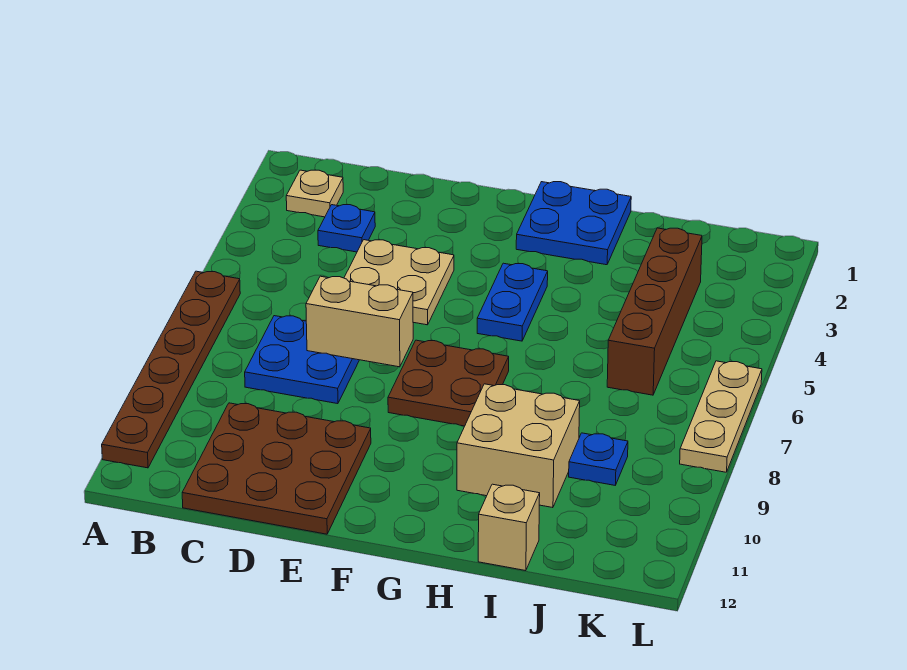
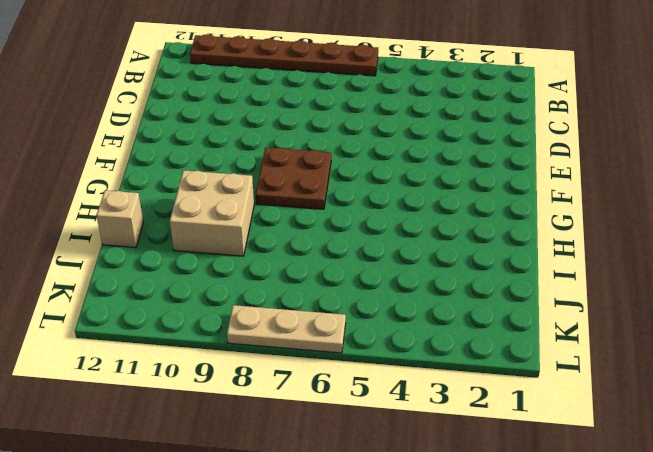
none -> tan 1x1 plate [286,170,343,217]
none -> blue 1x1 plate [318,205,375,252]
none -> blue 2x2 plate [245,316,359,404]

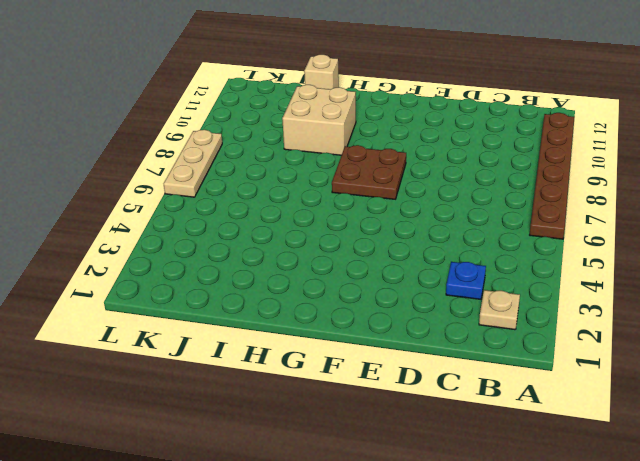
none -> blue 2x2 plate [245,316,359,404]
none -> brown 3x3 plate [182,403,371,534]
none -> tan 2x2 plate [344,240,454,325]

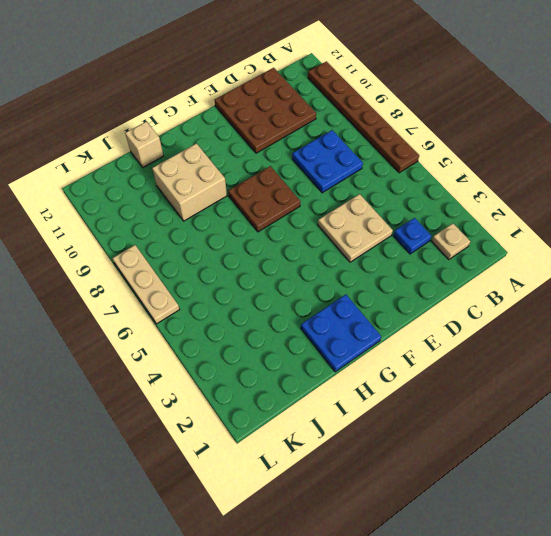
none -> blue 1x2 plate [477,263,548,341]
none -> brown 1x4 brick [607,228,702,395]
none -> blue 1x1 plate [569,433,628,485]

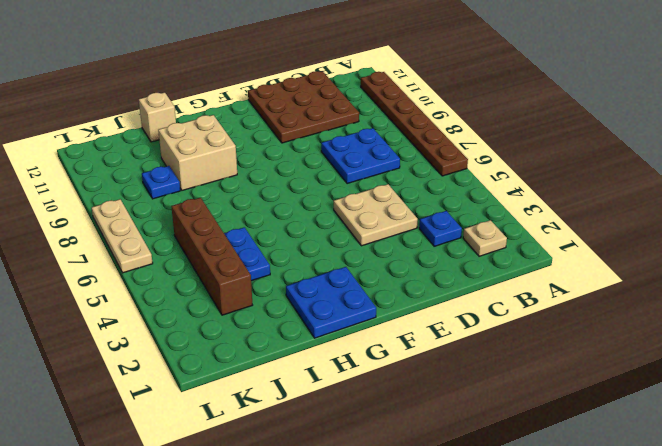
blue 1x2 plate [224,227,270,281] -> blue 1x2 plate moved to [477,263,548,341]
none -> brown 2x2 plate [388,340,509,426]
none -> tan 1x2 brick [306,276,413,367]

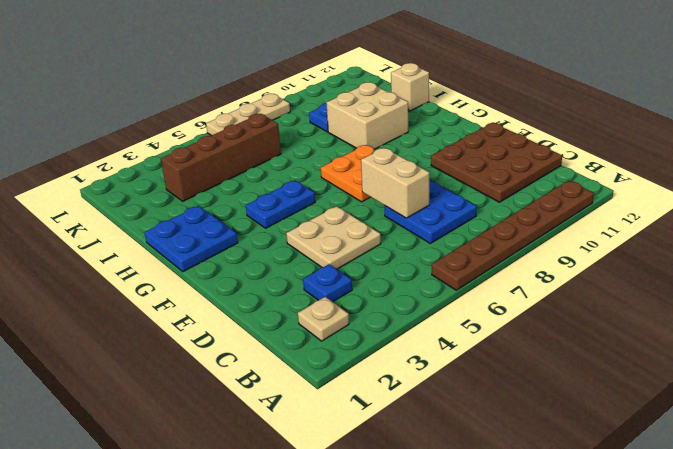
orange 2x2 plate [321,145,375,202] -> brown 2x2 plate [388,340,509,426]

